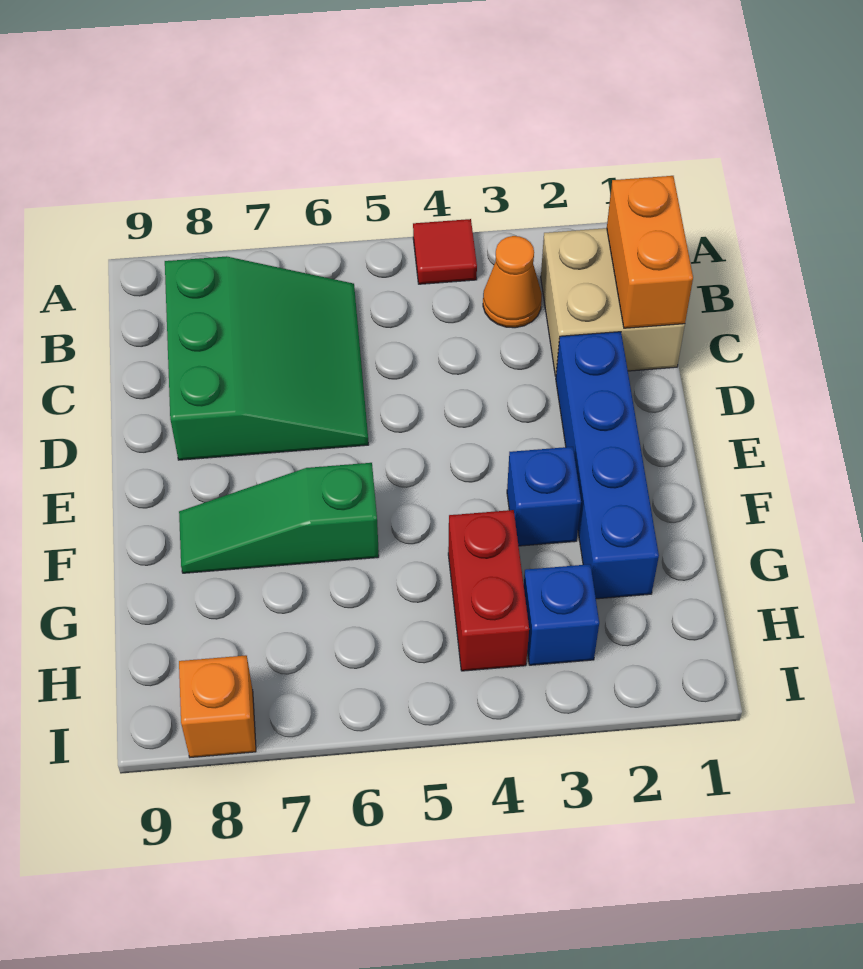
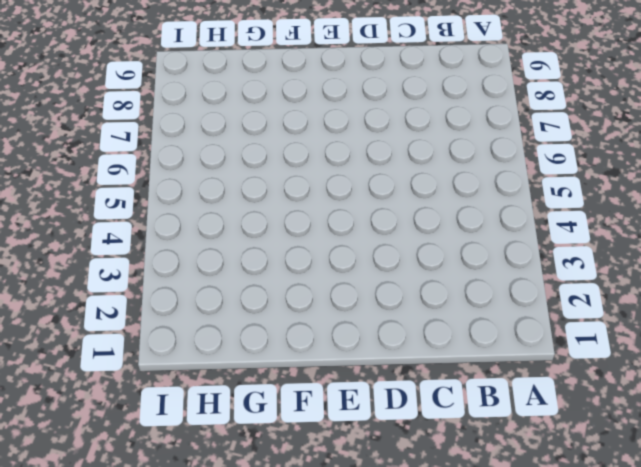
none -> red 1x1 tile [413,219,477,284]
none -> tan 2x2 brick [541,228,685,376]

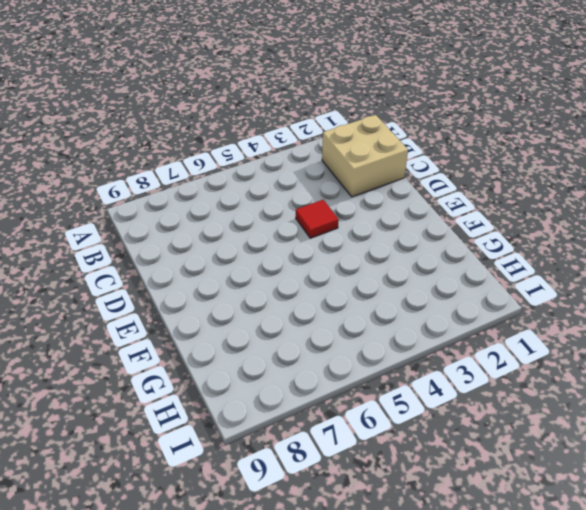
red 1x1 tile [296,200,339,238] -> red 1x1 tile moved to [413,219,477,284]
none -> orange 1x1 cone [483,236,542,328]
none -> green 3x3 slope [165,256,369,460]

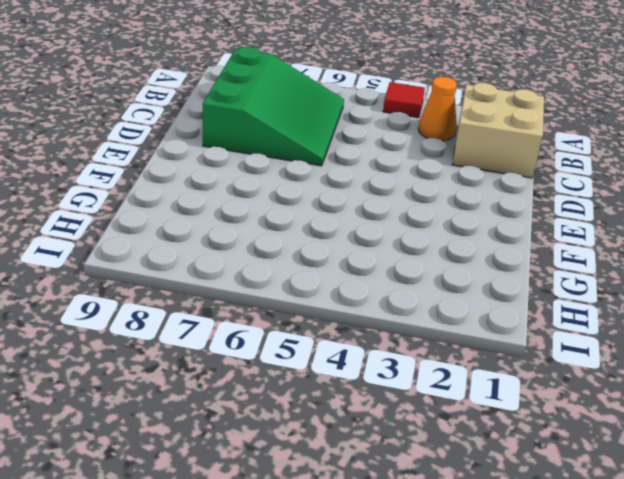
none -> blue 1x4 brick [556,332,659,599]
none -> blue 1x1 brick [507,447,581,546]

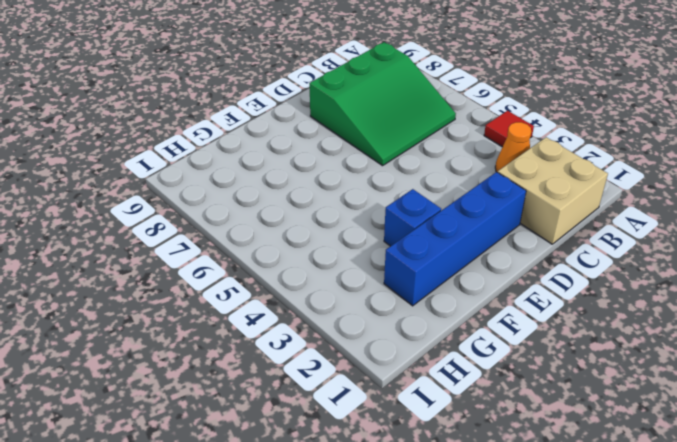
none -> green 1x3 slope [179,463,379,573]
none -> red 1x2 brick [448,510,529,671]

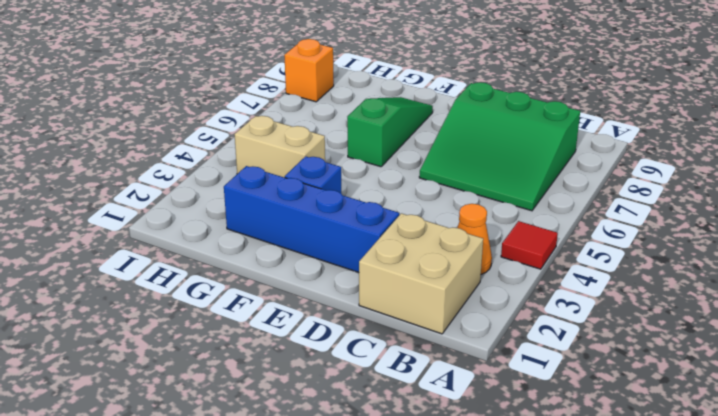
tan 1x2 brick [234,116,325,177] -> red 1x2 brick [448,510,529,671]
none -> blue 1x1 brick [524,564,599,665]
none -> orange 1x2 brick [607,176,693,328]

